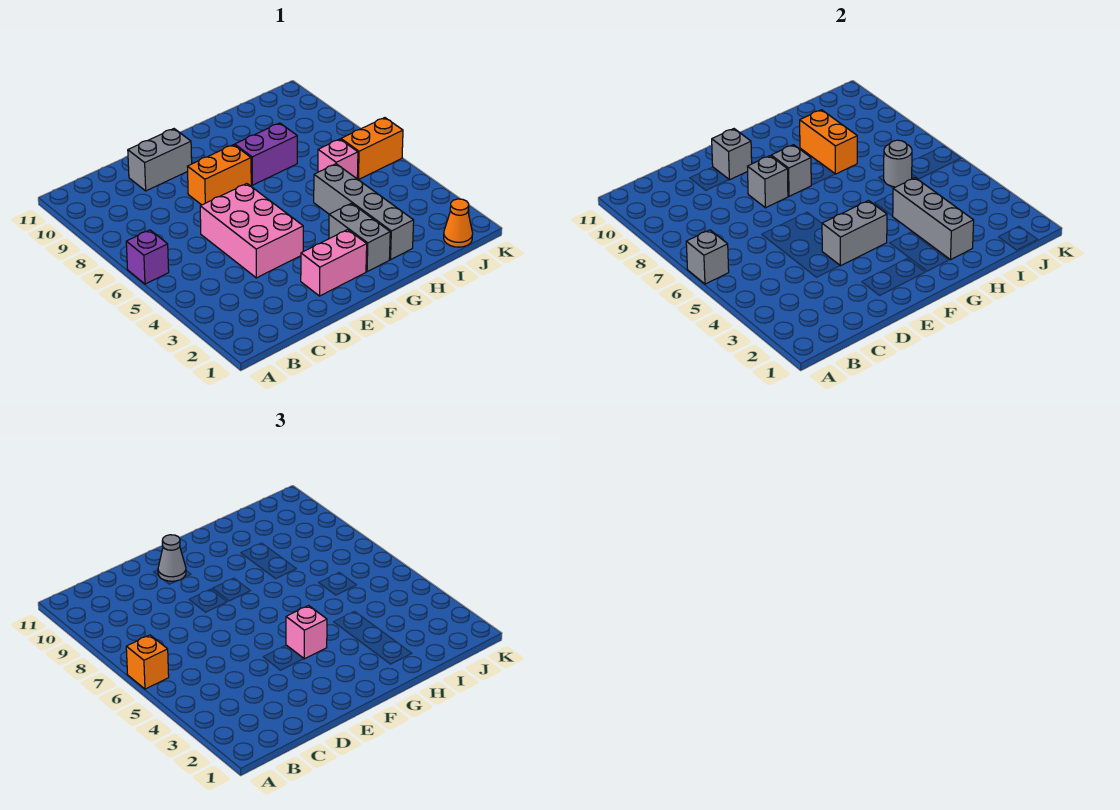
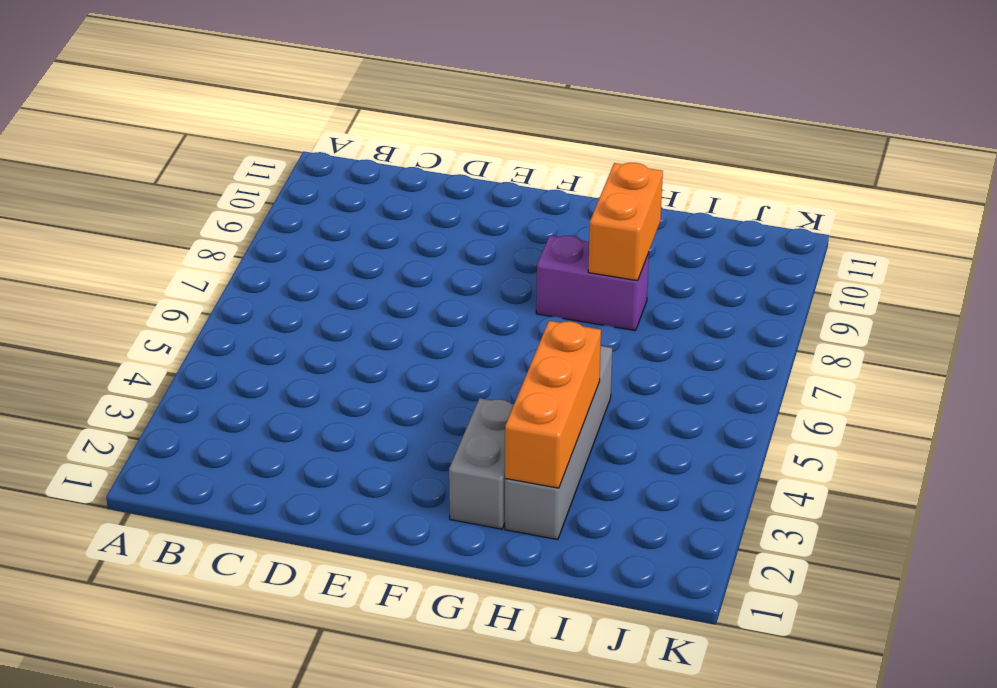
orange 1x3 brick [505,321,601,488] -> grey 1x3 brick [893,178,974,260]
none -> purple 1x1 brick [126,230,169,284]
none -> pink 2x3 brick [200,184,303,278]
none -> grey 1x2 brick [128,129,192,191]

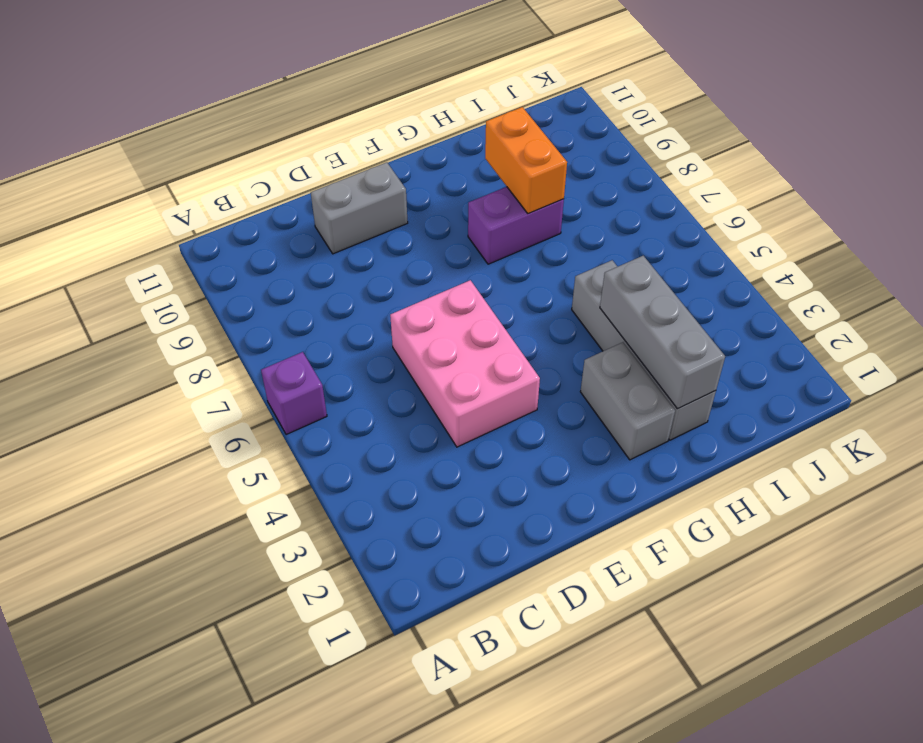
none -> pink 1x2 brick [301,230,367,296]
none -> orange 1x2 brick [187,145,251,205]
none -> pink 1x1 brick [318,139,358,178]

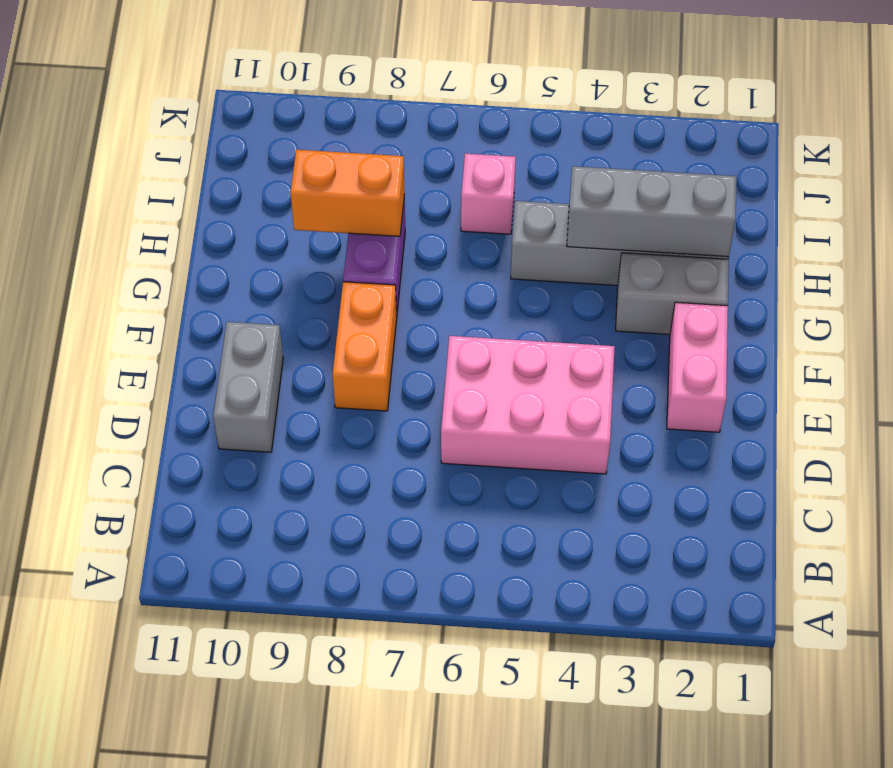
none -> purple 1x1 brick [126,230,169,284]
none -> orange 1x1 cone [444,199,473,247]
none -> orange 1x2 brick [341,118,403,180]

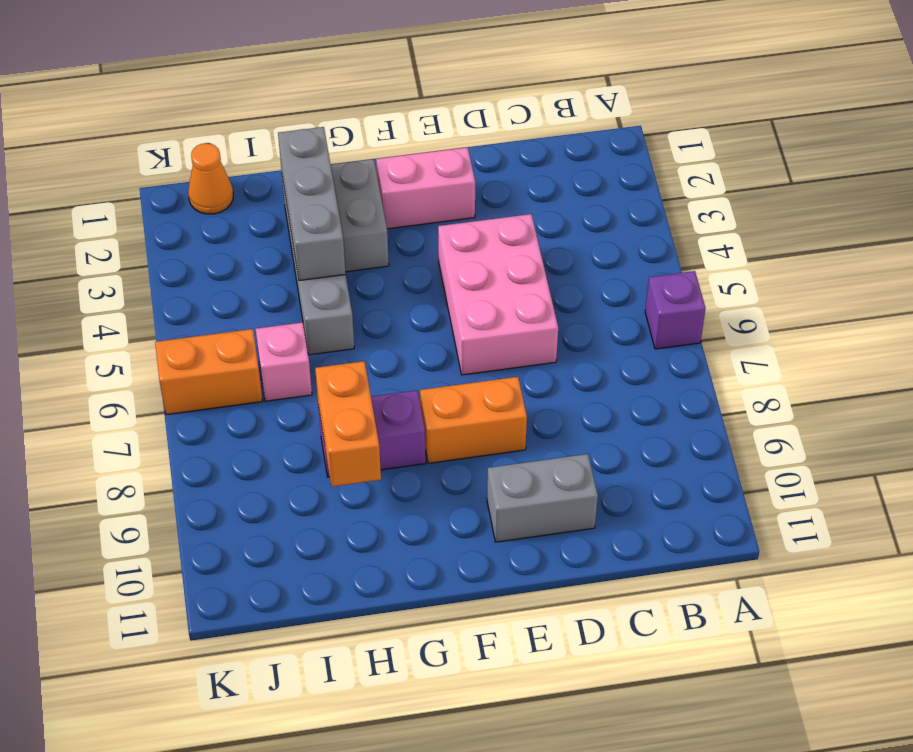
none -> grey 1x1 brick [686,230,729,284]
none -> grey 1x2 brick [822,201,887,266]
none -> grey 1x1 brick [747,156,788,208]

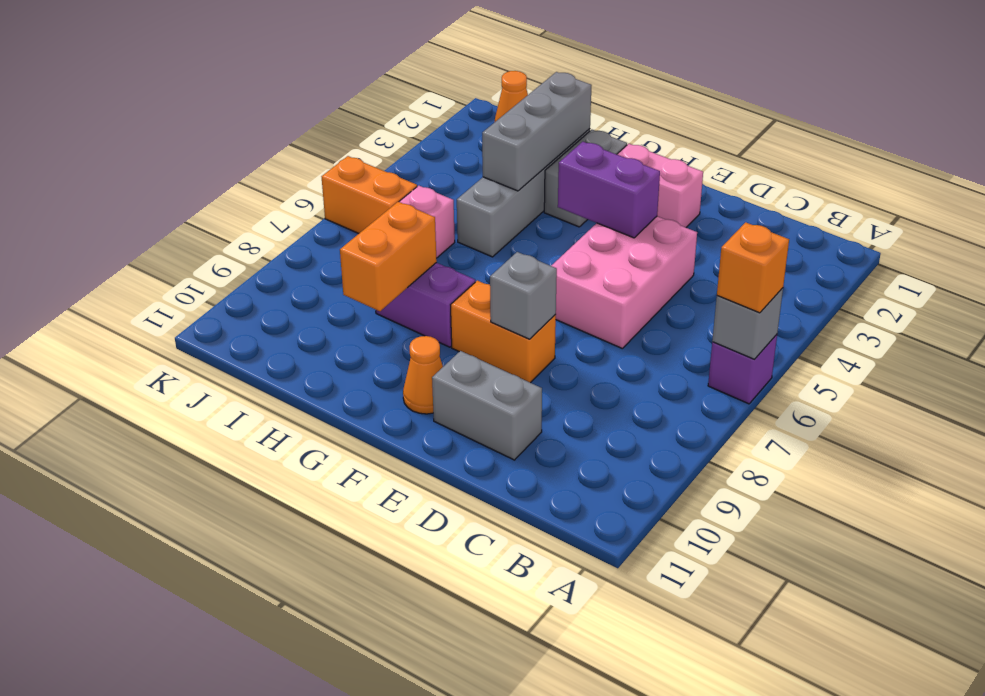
purple 1x2 brick [558,142,660,238] -> grey 1x2 brick [822,201,887,266]
orange 1x1 cone [403,336,443,414] -> none
none -> grey 1x1 brick [712,129,752,180]
none -> grey 1x1 brick [771,145,811,196]
none -> grey 1x1 round brick [884,140,912,187]

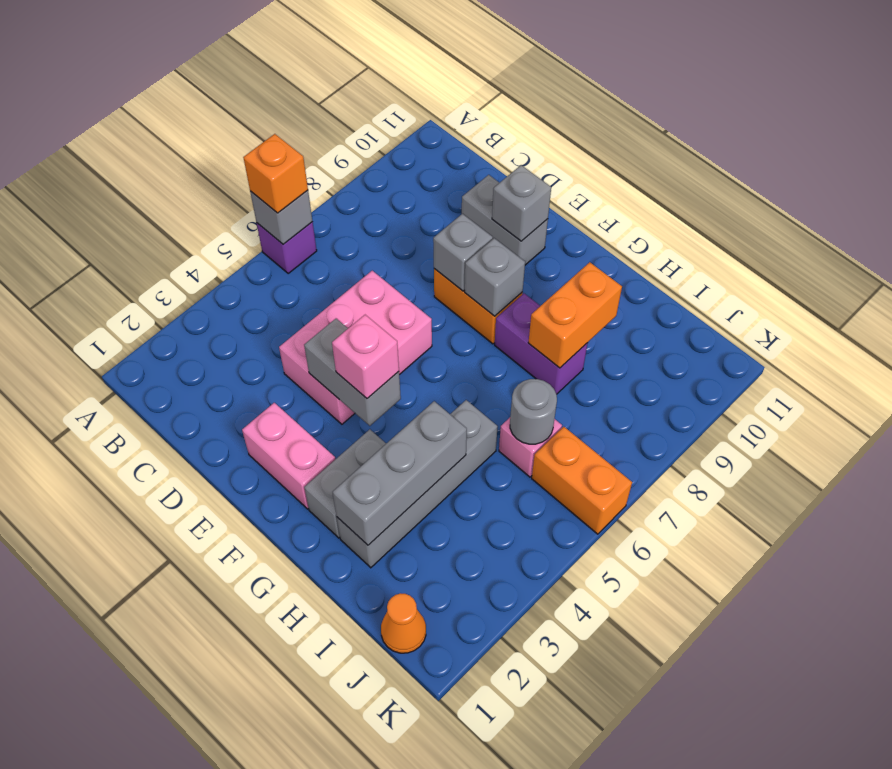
none -> grey 1x1 cone [158,535,186,581]

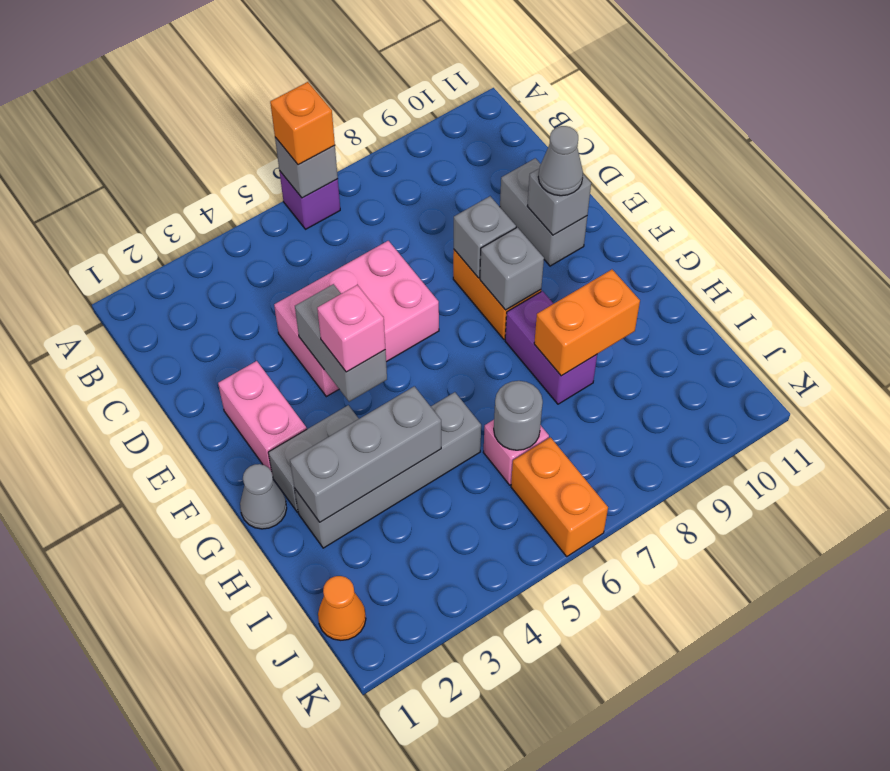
grey 1x1 cone [240,464,287,529] -> none

